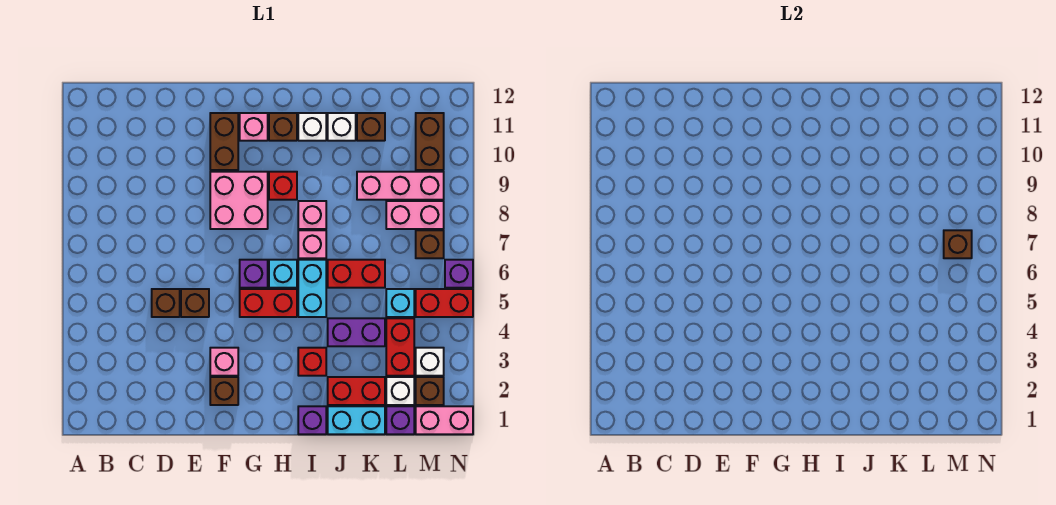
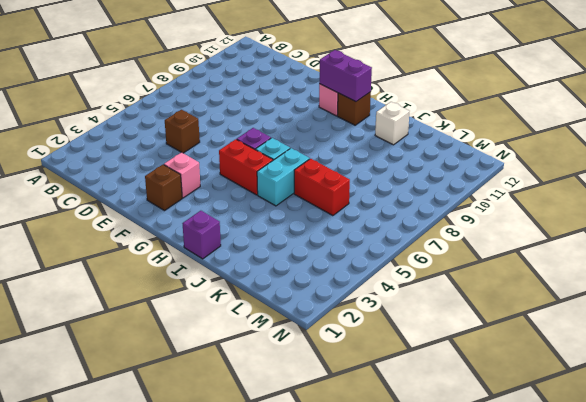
purple 1x2 brick [319,50,372,102] -> purple 1x2 brick moved to [328,318,385,346]
none -> brown 1x1 brick [181,289,209,317]
none -> pink 2x2 brick [210,172,268,229]
none -> brown 1x2 brick [210,113,238,170]
none -> red 1x1 brick [269,172,297,200]

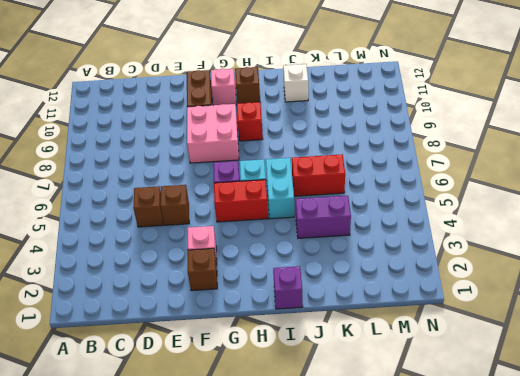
none -> red 1x1 brick [298,348,326,376]
none -> pink 1x1 brick [298,230,326,258]
none -> pink 1x1 brick [298,201,326,229]
none -> white 1x1 brick [298,113,326,141]

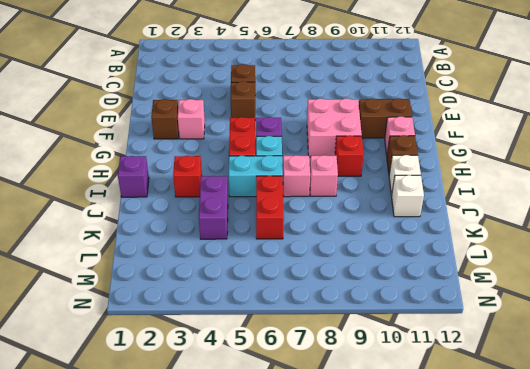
none -> cyan 1x2 brick [328,406,385,434]
none -> red 1x2 brick [328,377,385,405]
none -> pink 1x3 brick [357,172,444,200]
none -> brown 1x1 brick [357,113,385,141]

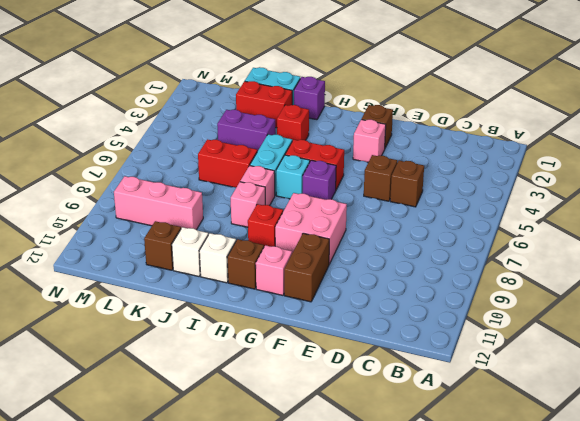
none -> purple 1x1 brick [386,406,414,434]
none -> white 1x1 brick [386,377,414,405]
none -> red 1x2 brick [386,318,414,376]
none -> cyan 1x1 brick [386,289,414,317]

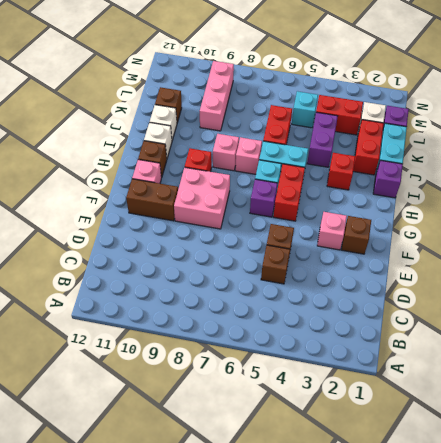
none -> pink 1x2 brick [386,201,444,229]
none -> pink 1x2 brick [416,406,473,434]
none -> brown 1x1 brick [416,377,444,405]
none -> white 1x1 brick [416,348,444,376]

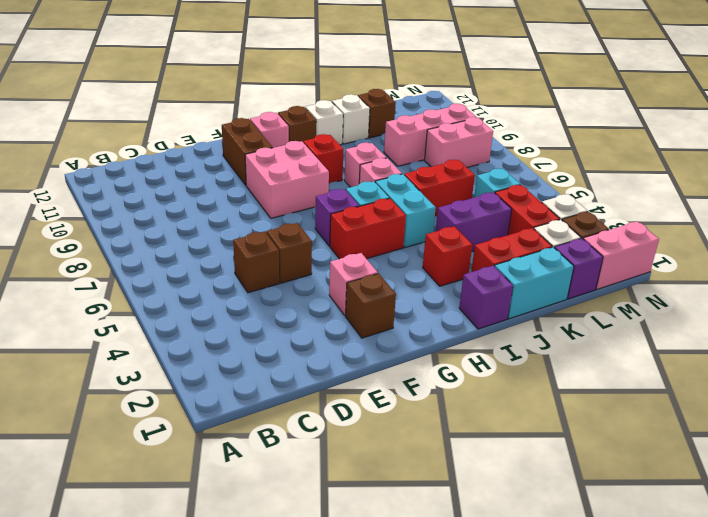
none -> red 1x2 brick [416,289,473,317]
none -> brown 1x1 brick [416,230,444,258]
none -> brown 1x2 brick [416,113,444,170]
none -> purple 1x1 brick [445,260,473,288]

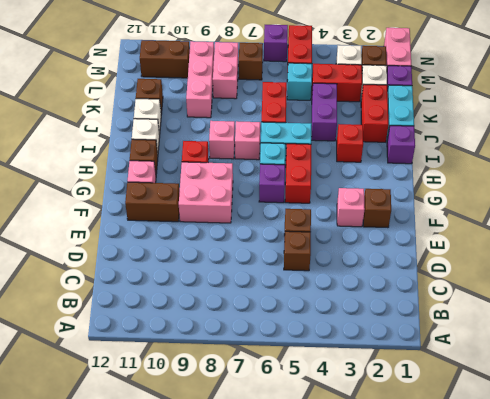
none -> brown 1x1 brick [944,230,972,258]

